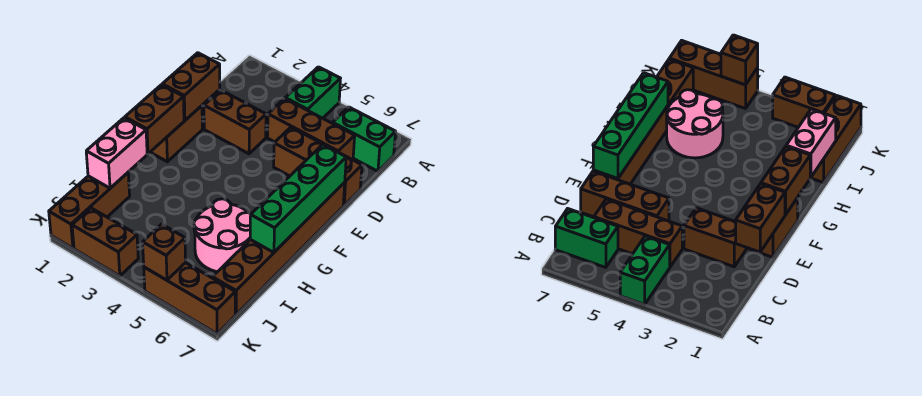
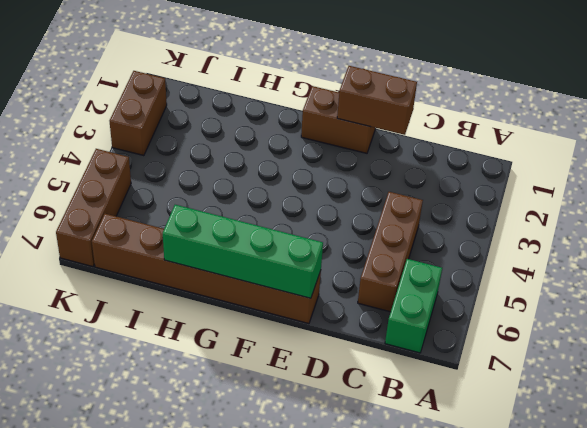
none -> green 1x2 brick [285,67,341,118]
none -> brown 1x2 brick [204,90,266,154]
none -> brown 1x3 brick [274,127,362,205]

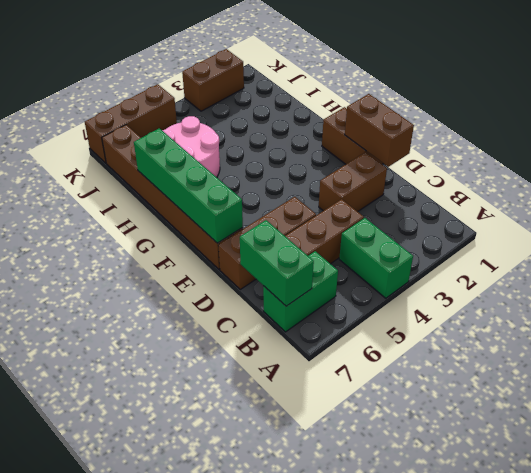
green 1x2 brick [240,220,314,306] -> none
none -> brown 1x3 brick [49,173,130,248]
none -> brown 1x2 brick [125,85,184,154]
none -> pink 1x2 brick [86,118,147,188]

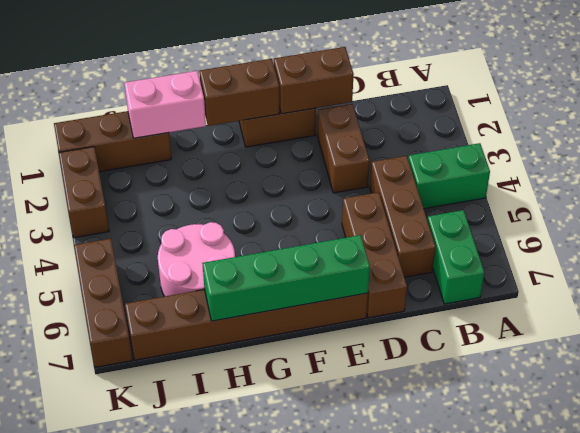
none -> brown 1x1 brick [143,224,186,280]

